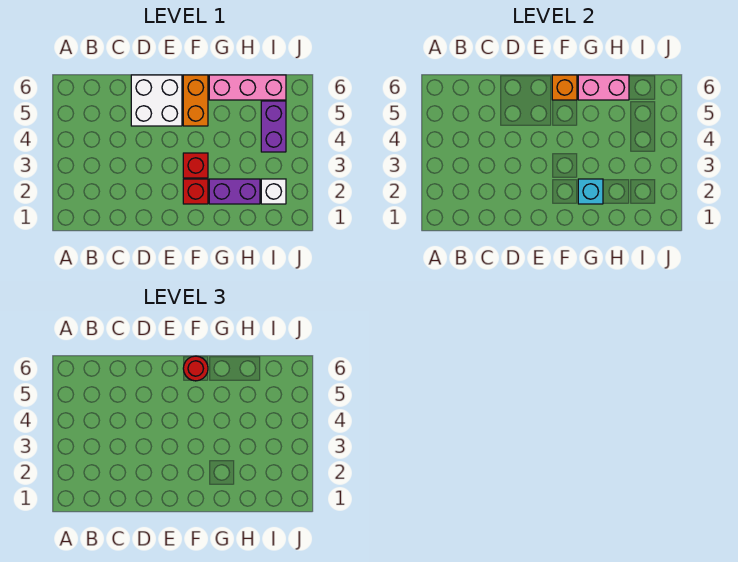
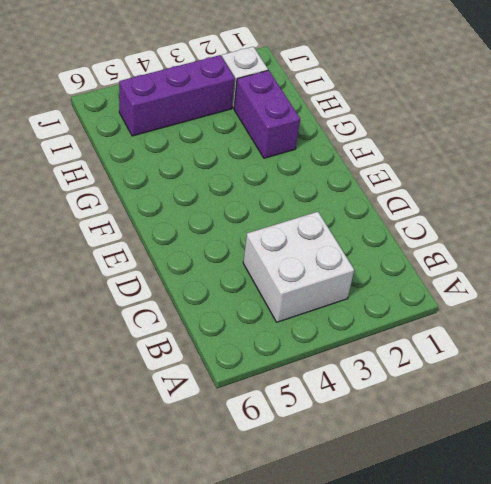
white 2x2 brick [243,212,354,322] -> white 2x2 brick moved to [131,75,182,126]
purple 1x3 brick [119,55,235,136] -> purple 1x2 brick [261,101,286,152]
none -> red 1x1 brick [183,179,208,204]
none -> red 1x1 brick [183,153,208,178]
none -> orange 1x2 brick [183,75,208,126]

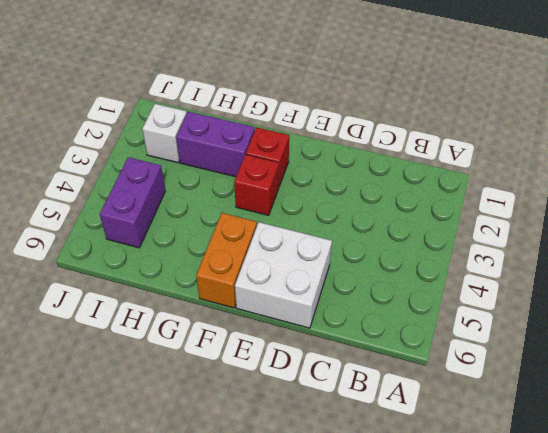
none -> pink 1x3 brick [209,75,286,100]
none -> orange 1x1 brick [552,75,577,100]
none -> cyan 1x1 brick [578,179,603,204]

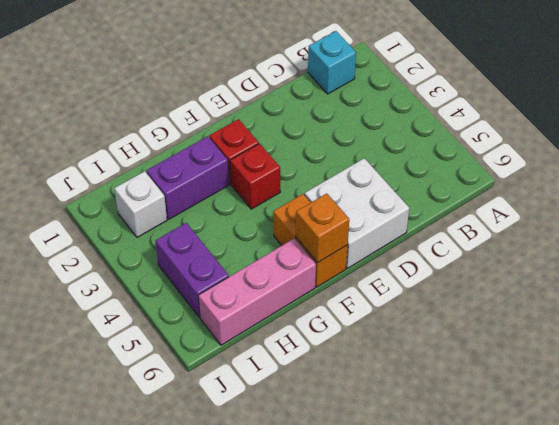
cyan 1x1 brick [308,31,356,94] -> cyan 1x1 brick moved to [578,179,603,204]
none -> pink 1x2 brick [578,75,629,100]
none -> red 1x1 round brick [183,356,208,381]

